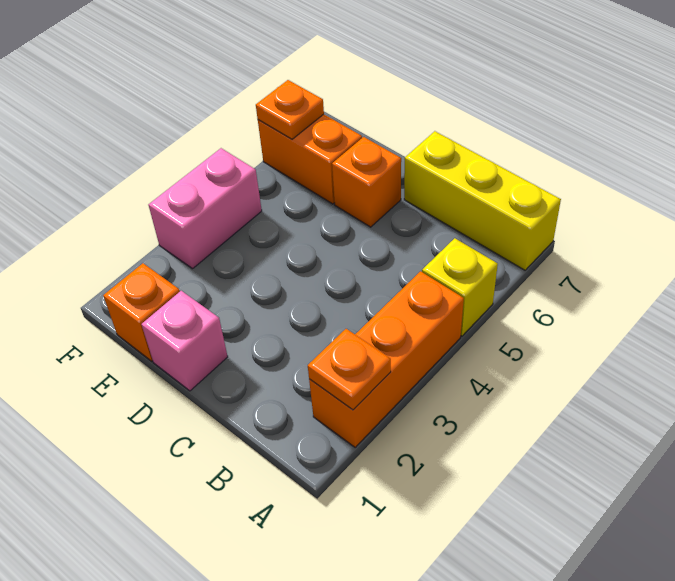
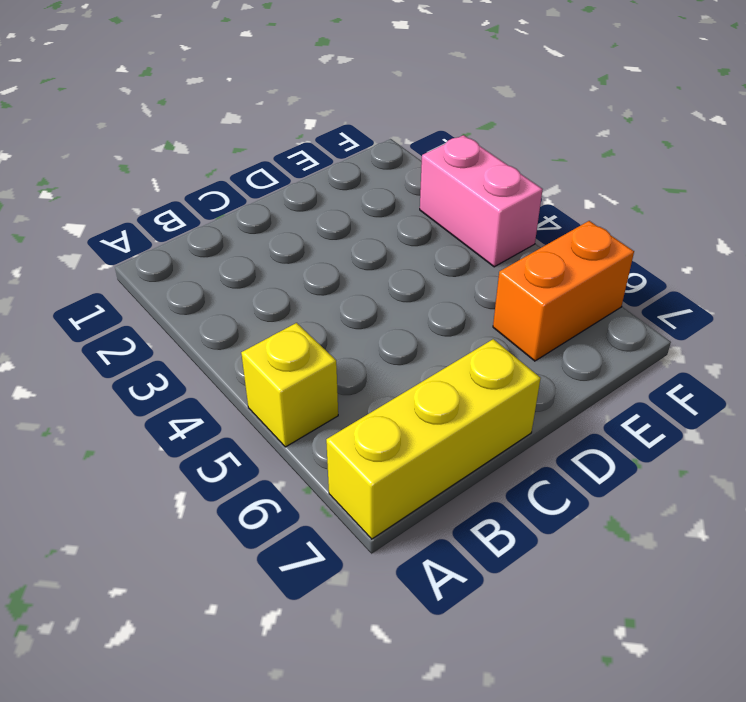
none -> orange 1x3 brick [309,271,464,447]
none -> pink 1x1 brick [142,291,228,391]

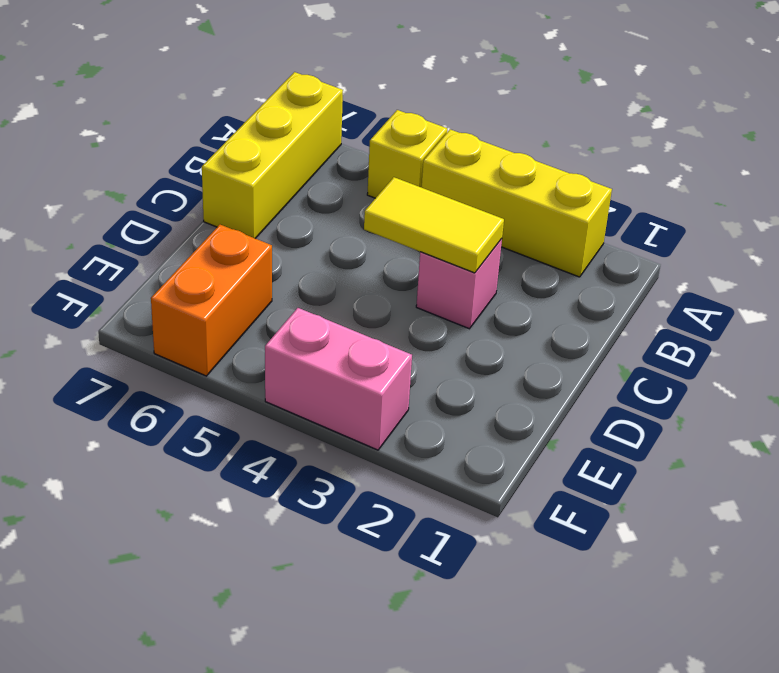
yellow 1x3 brick [422,129,612,277] -> orange 1x3 brick [309,271,464,447]
pink 1x1 brick [416,239,502,329] -> pink 1x1 brick moved to [142,291,228,391]
yellow 1x2 tile [364,177,504,273] -> none
none -> orange 1x1 brick [332,137,401,227]
none -> orange 1x1 brick [103,263,180,361]

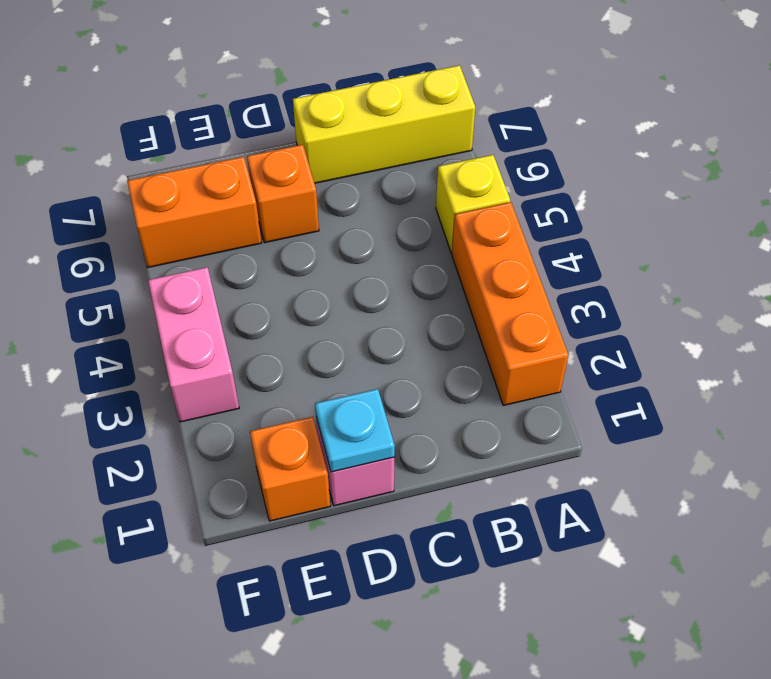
cyan 1x1 plate [315,389,395,472] -> none
none -> orange 1x1 plate [308,329,391,410]
none -> orange 1x1 plate [256,80,324,139]

